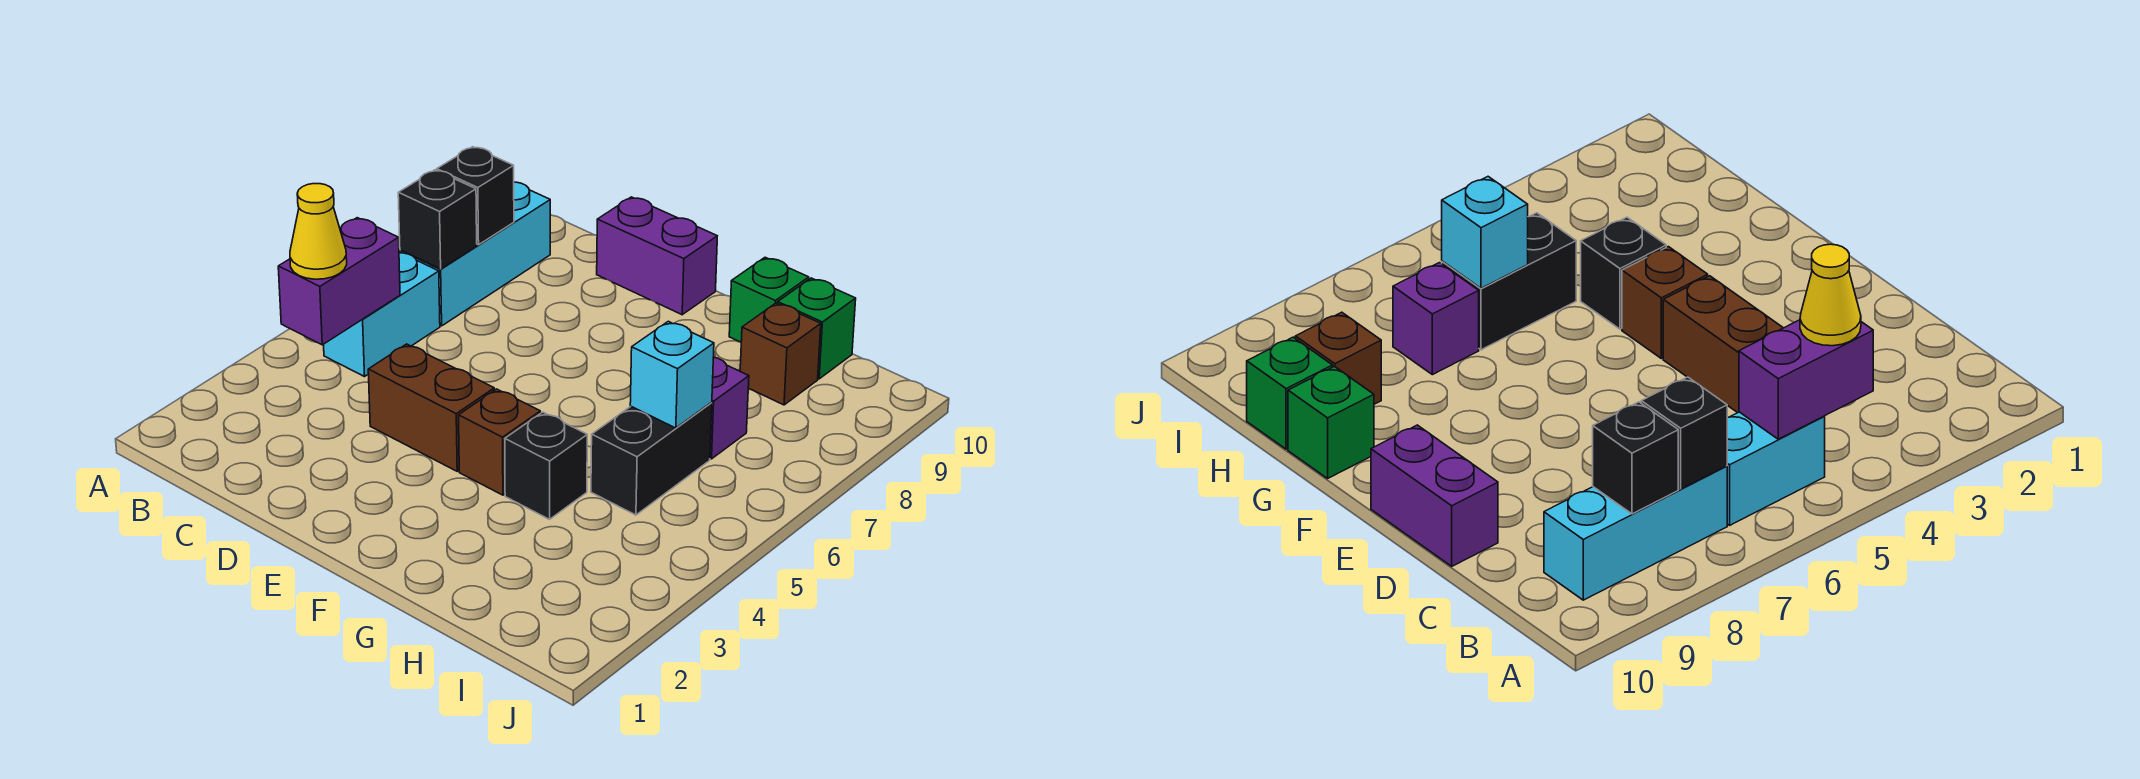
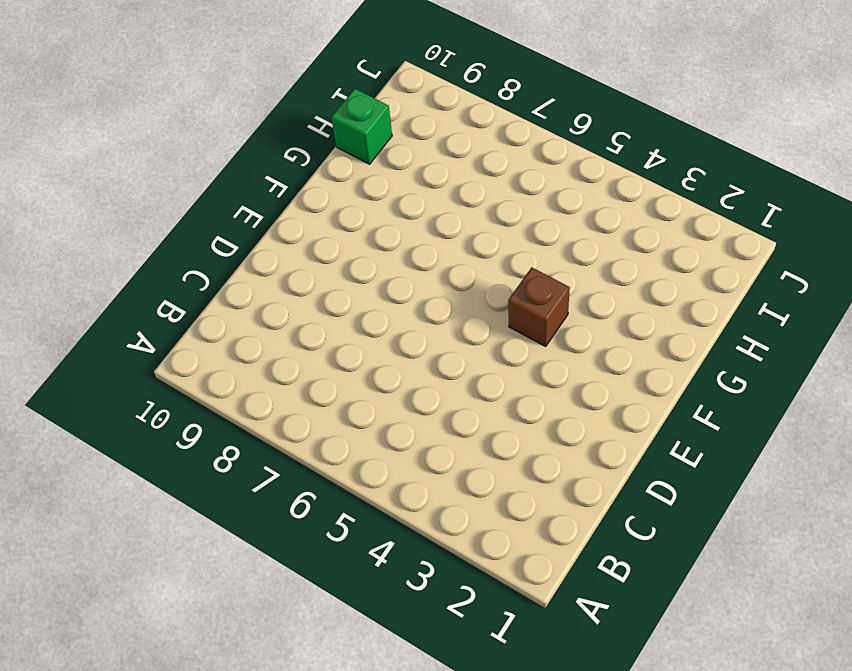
none -> cyan 1x2 brick [324,252,440,377]
none -> cyan 1x3 brick [400,182,550,326]
none -> brown 1x2 brick [368,344,494,471]

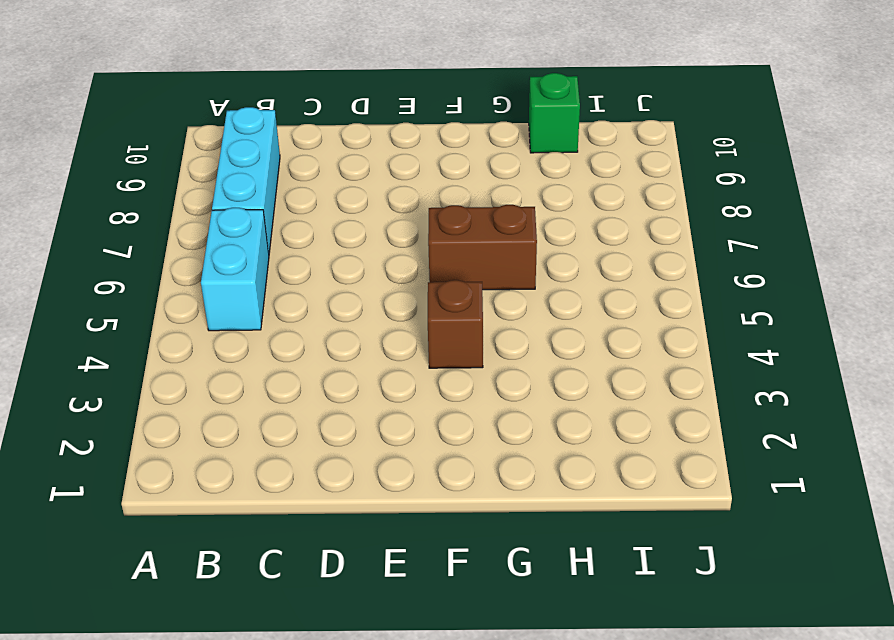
brown 1x2 brick [428,205,537,290] -> brown 1x2 brick moved to [368,344,494,471]
none -> purple 1x2 brick [597,197,717,315]
none -> black 1x1 brick [505,412,587,519]
none -> green 1x1 brick [729,257,809,342]

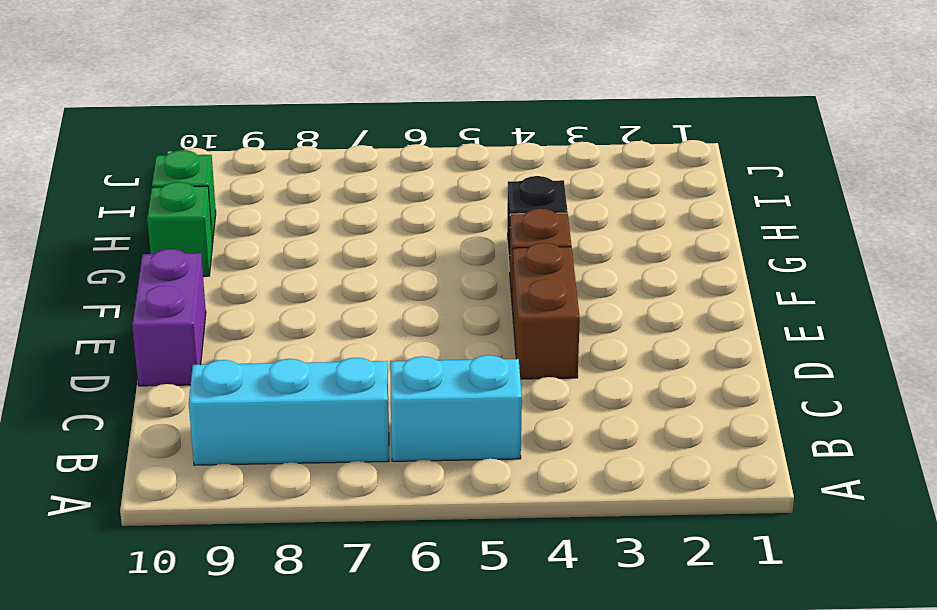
none -> black 1x2 brick [591,402,712,515]
none -> purple 1x1 brick [710,357,749,459]
none -> brown 1x1 brick [740,303,821,405]

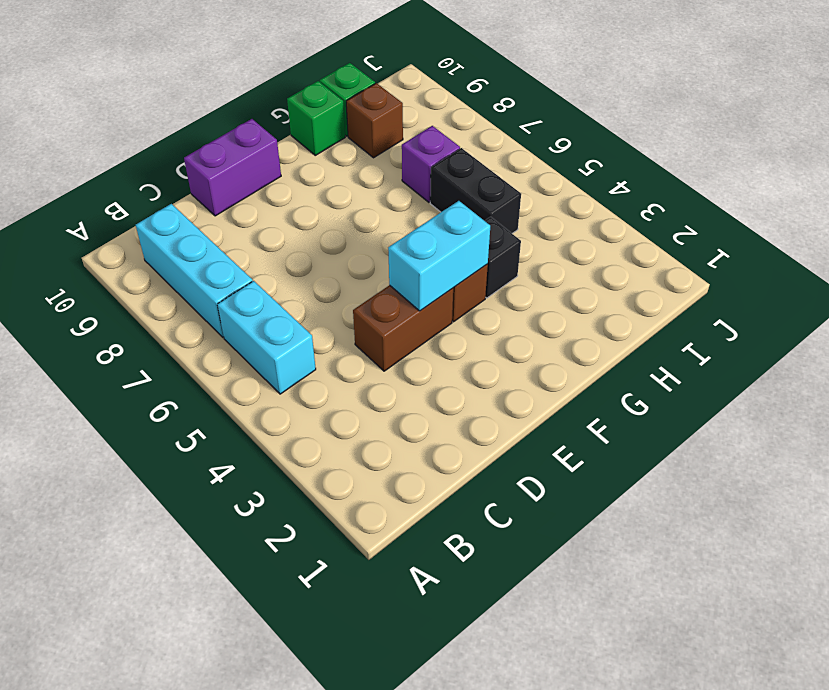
cyan 1x2 brick [388,201,490,311] -> none
none -> purple 1x2 brick [278,218,400,345]
none -> black 1x1 brick [398,170,477,269]
none -> black 1x1 brick [437,147,514,245]

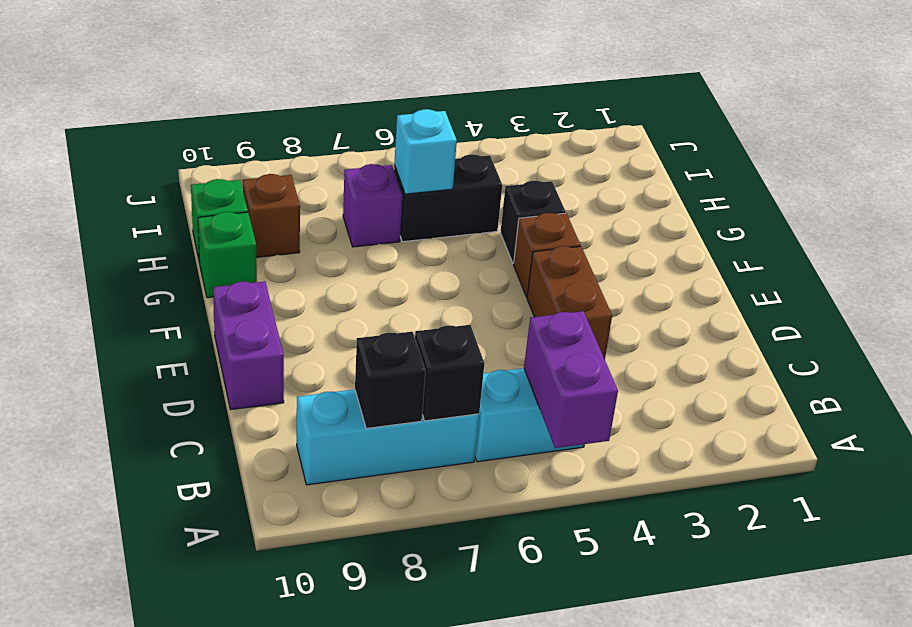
purple 1x2 brick [524,311,618,448] -> purple 1x2 brick turned to [278,218,400,345]
none -> yellow 1x1 cone [290,184,347,279]

